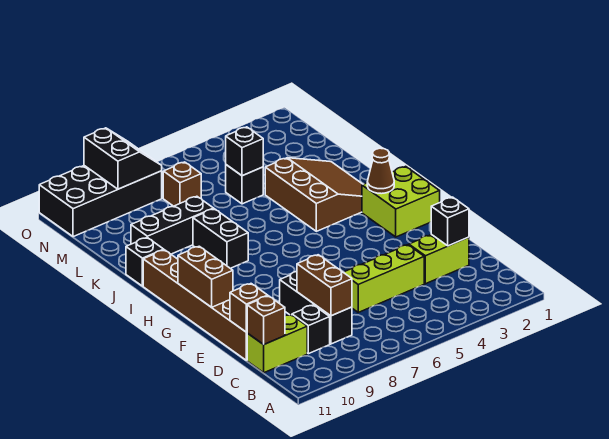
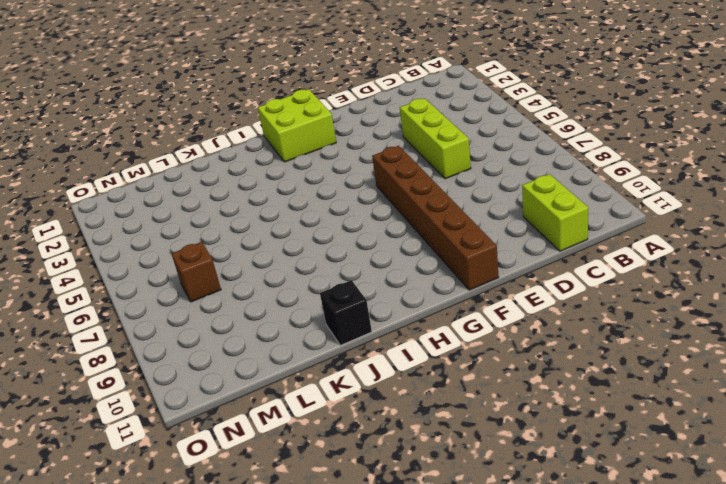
brown 1x6 brick [372,146,499,290] -> brown 1x6 brick turned to [143,250,247,360]
none -> black 1x3 brick [280,272,352,344]
none -> black 1x1 brick [292,305,330,354]
none -> lime 1x2 brick [409,234,469,284]

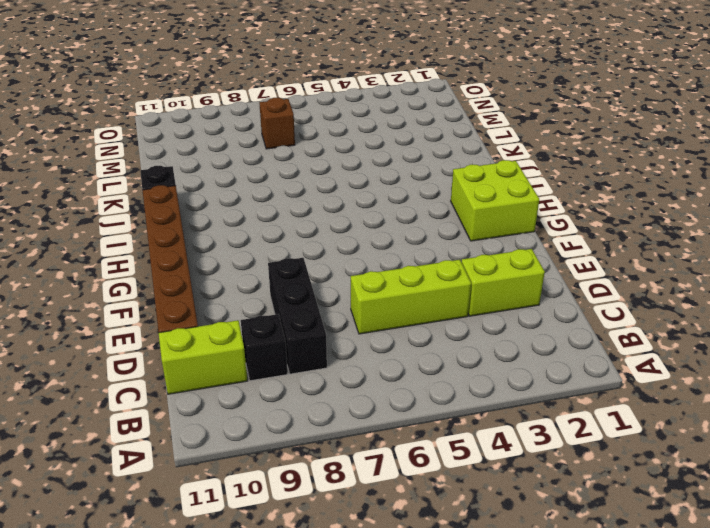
none -> brown 3x3 slope [265,158,363,231]
none -> black 1x2 brick [193,209,248,268]
none -> black 1x3 brick [131,196,214,254]

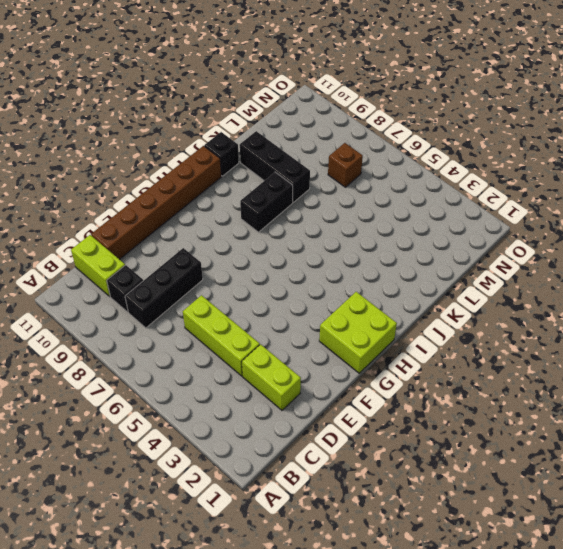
none -> brown 3x3 slope [265,158,363,231]
none -> black 1x1 brick [226,165,263,204]
none -> black 2x4 brick [39,166,162,237]

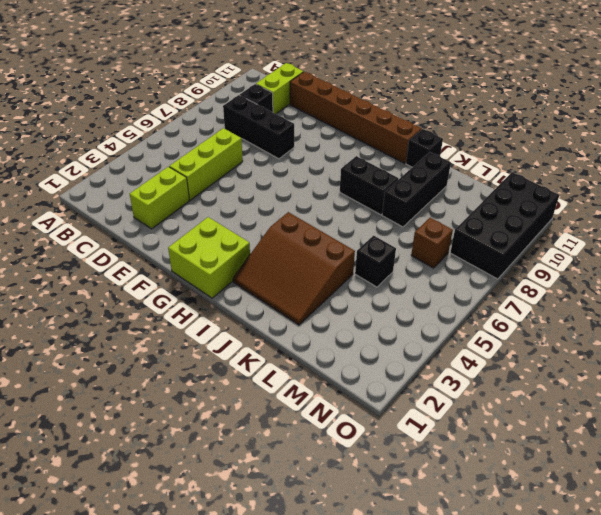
none -> brown 1x2 brick [297,255,352,316]
none -> brown 1x1 brick [247,296,285,344]
none -> black 1x1 brick [431,197,469,246]

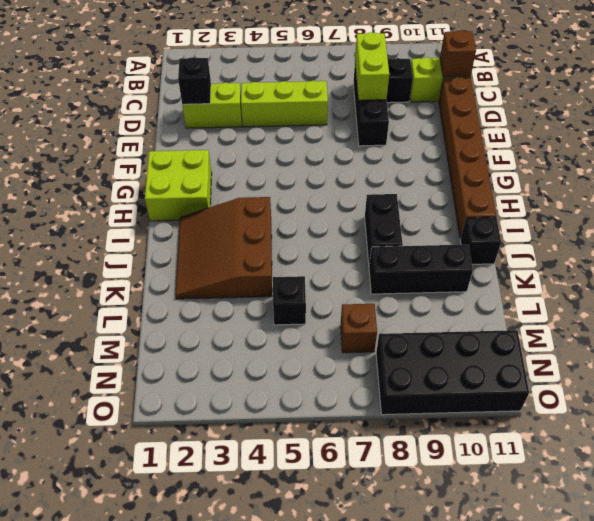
lime 1x2 brick [355,32,389,100] -> brown 1x2 brick [297,255,352,316]
none -> brown 1x1 brick [230,284,268,332]
none -> brown 1x2 brick [178,246,233,307]
none -> brown 1x1 cone [367,148,394,194]

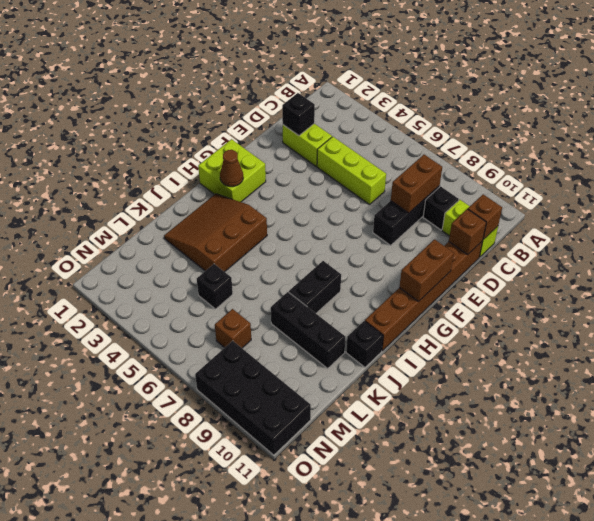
none -> black 1x1 brick [226,127,263,176]
none -> black 2x2 slope [84,128,162,189]

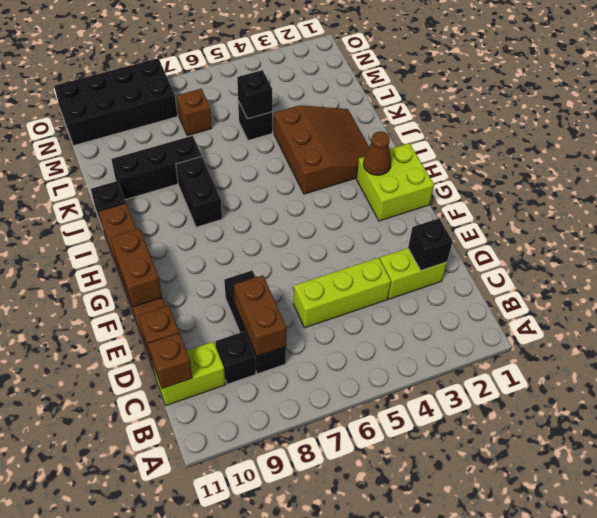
none -> black 2x2 slope [84,128,162,189]

